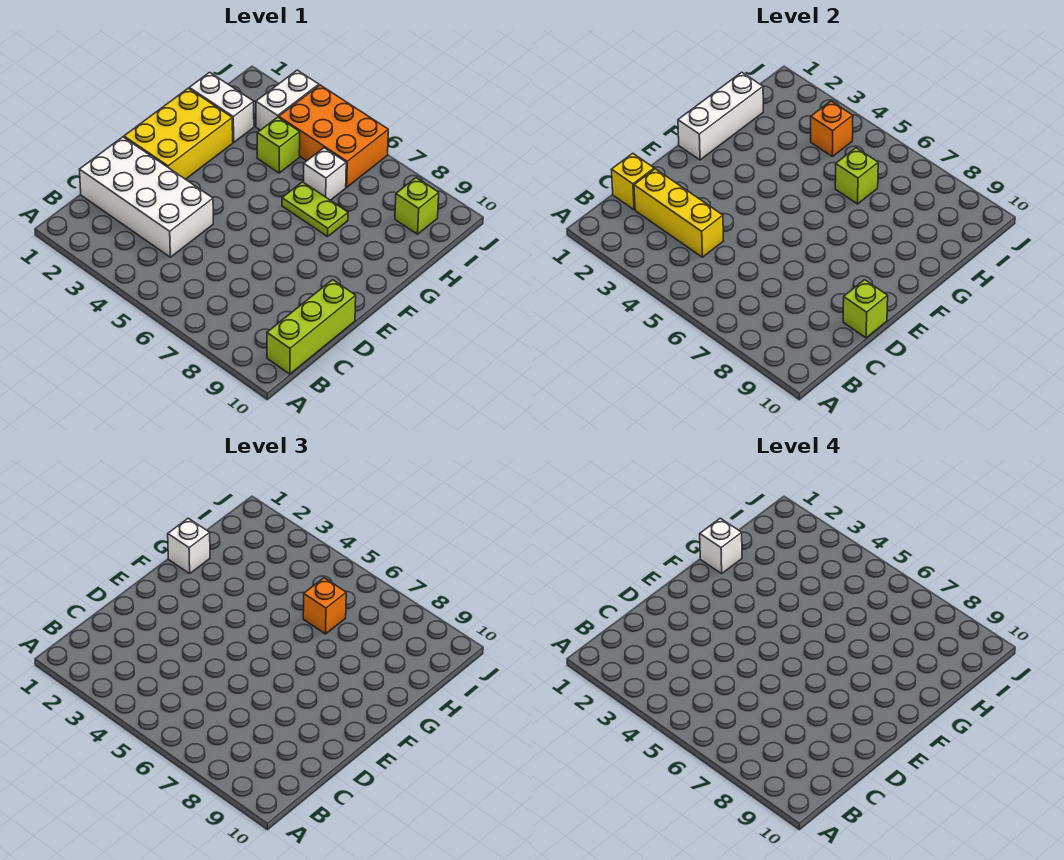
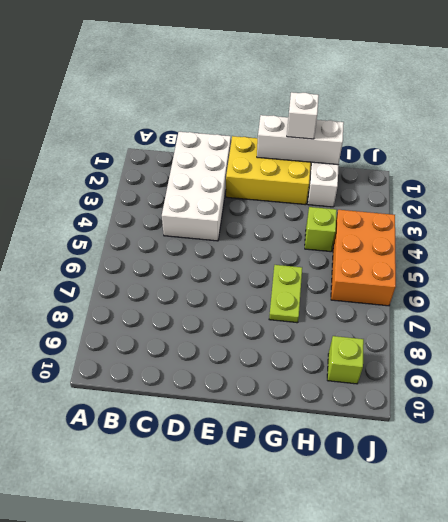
none -> lime 1x3 brick [267,280,356,374]
none -> white 1x1 brick [304,148,346,200]
none -> white 1x2 brick [256,70,319,130]

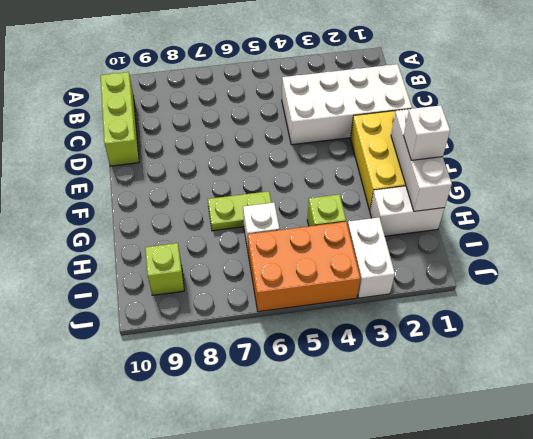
none -> yellow 1x1 brick [611,153,654,210]
none -> yellow 1x3 brick [634,169,723,257]
none -> lime 1x1 brick [843,280,888,338]

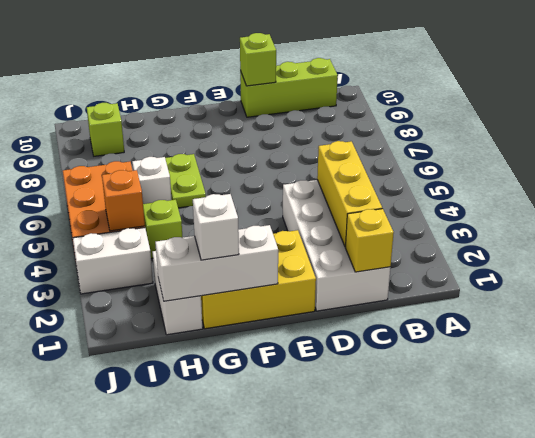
none -> lime 1x1 brick [835,148,878,204]
none -> orange 1x1 brick [303,578,346,634]
none -> white 1x1 brick [700,518,742,573]

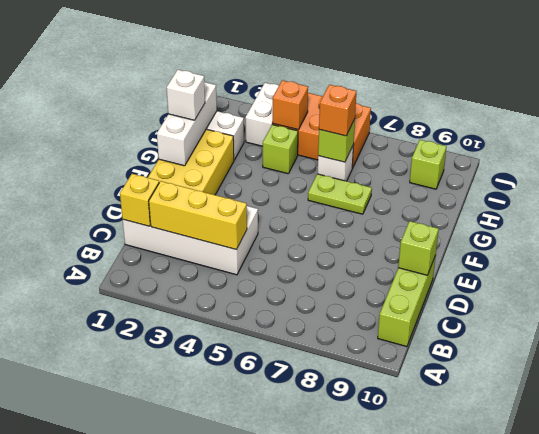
none -> white 1x1 brick [700,518,742,573]

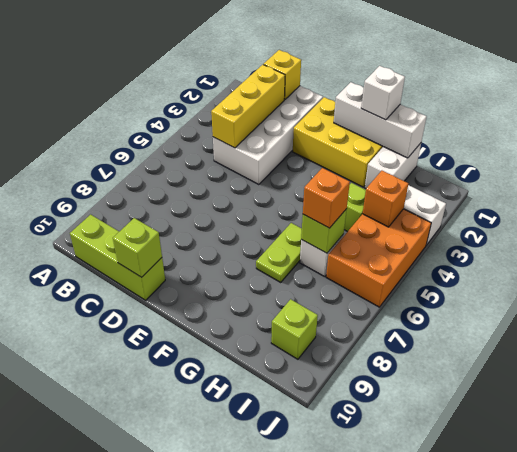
none -> white 1x1 brick [700,518,742,573]

